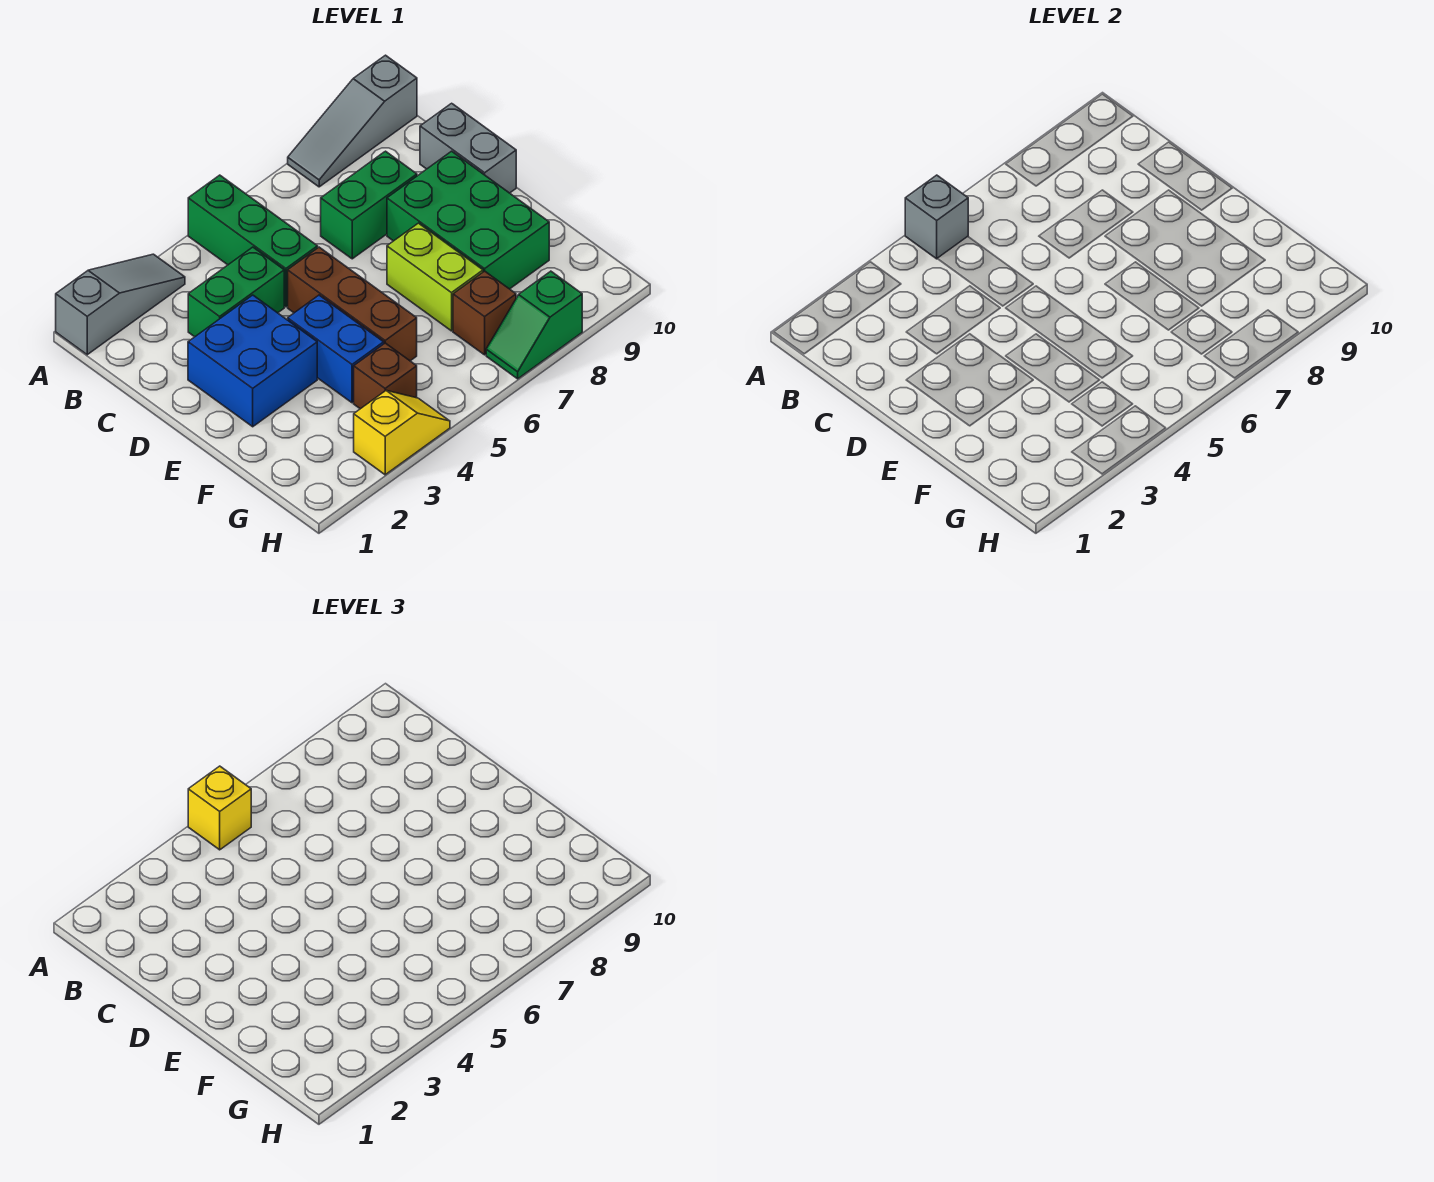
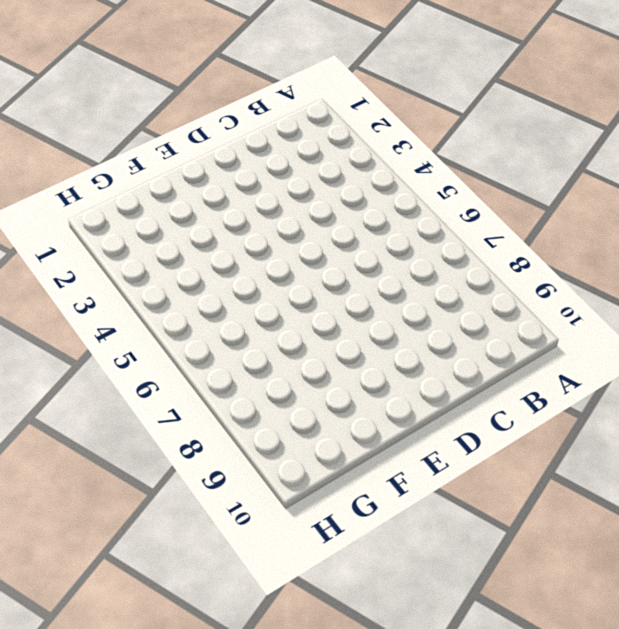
none -> grey 1x3 slope [56,254,185,355]
none -> green 1x3 brick [188,175,318,307]
none -> grey 1x3 slope [288,55,417,187]

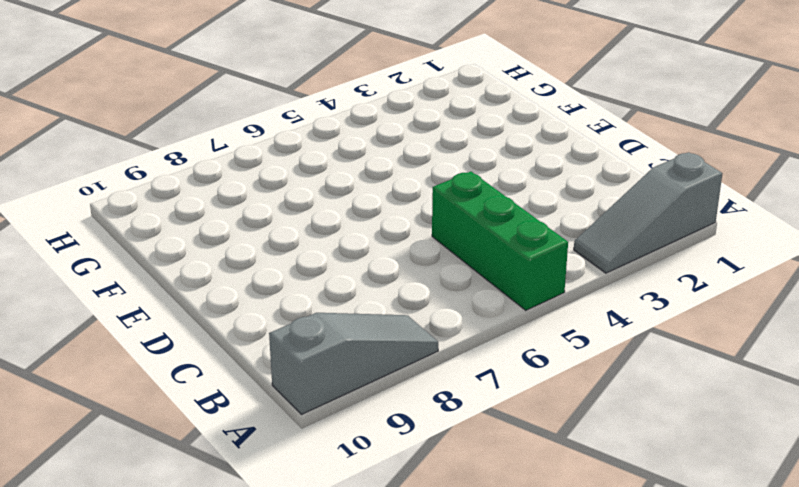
none -> green 1x2 brick [188,247,284,337]
none -> green 1x2 brick [321,151,417,259]
none -> grey 1x2 brick [420,103,516,193]

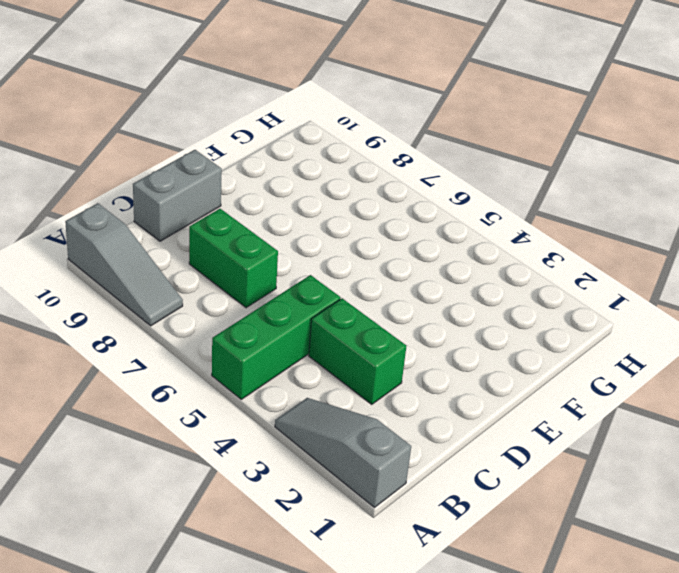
none -> blue 2x2 brick [188,295,317,427]
none -> brown 1x3 brick [288,247,417,361]
none -> green 2x3 brick [387,151,549,289]

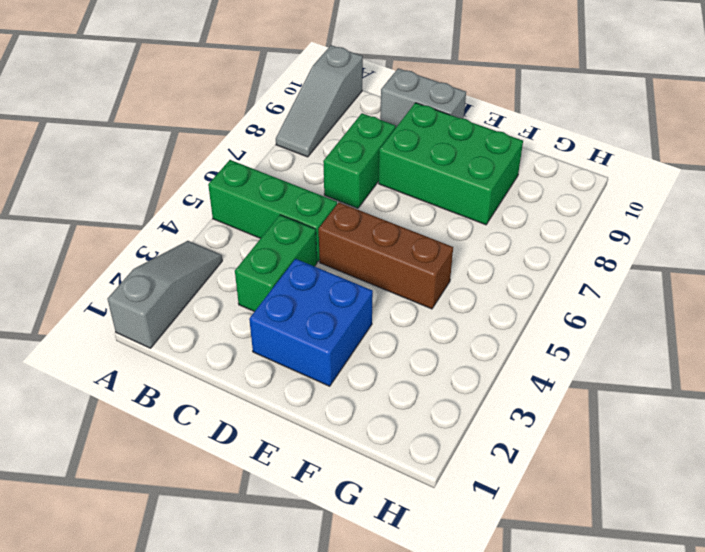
none -> blue 1x2 brick [288,295,384,403]
none -> lime 1x2 brick [387,223,483,331]
none -> brown 1x1 brick [354,343,417,409]

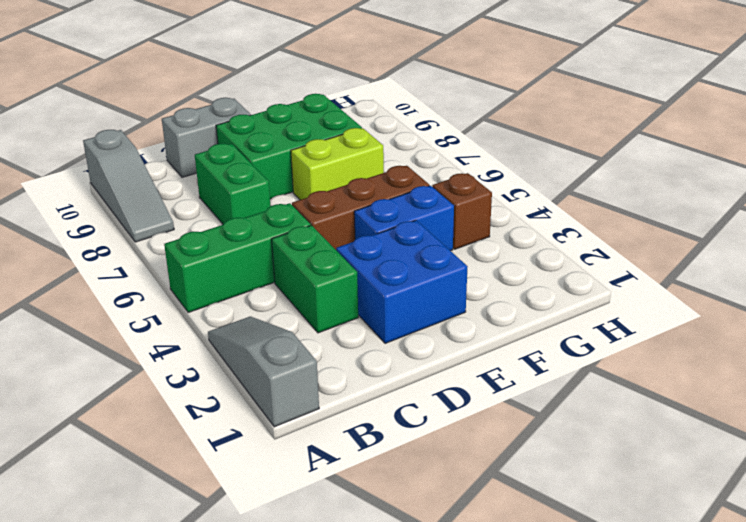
none -> brown 1x1 brick [453,271,516,355]
none -> yellow 1x2 slope [354,391,450,475]
none -> green 1x2 slope [486,271,582,379]

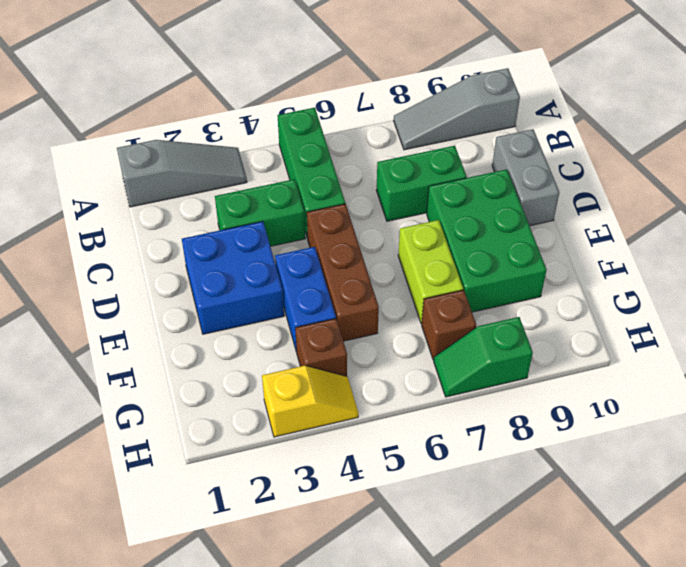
none -> grey 1x1 brick [905,175,968,259]
none -> yellow 1x1 brick [188,766,251,850]

